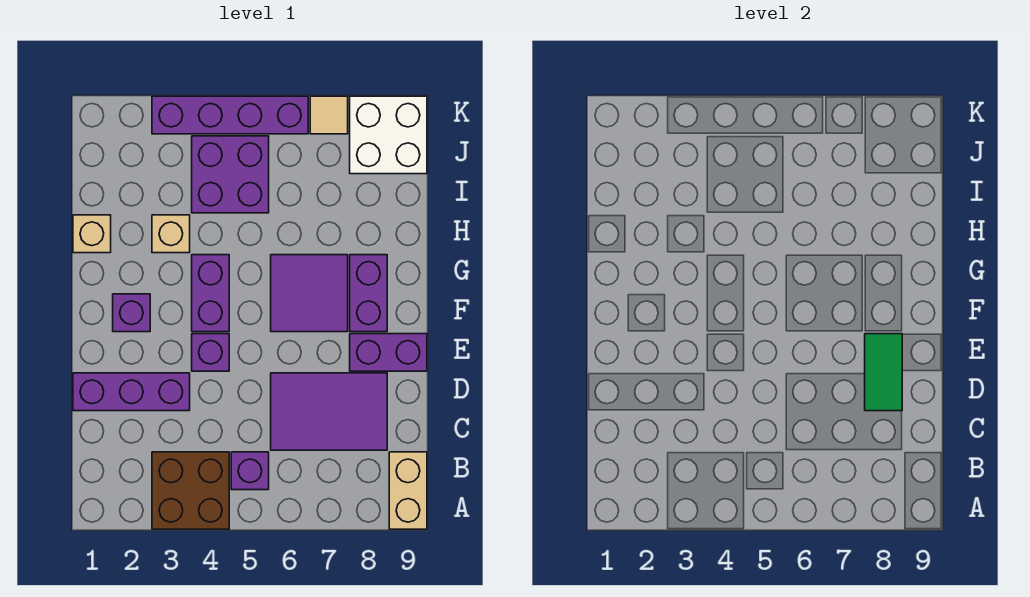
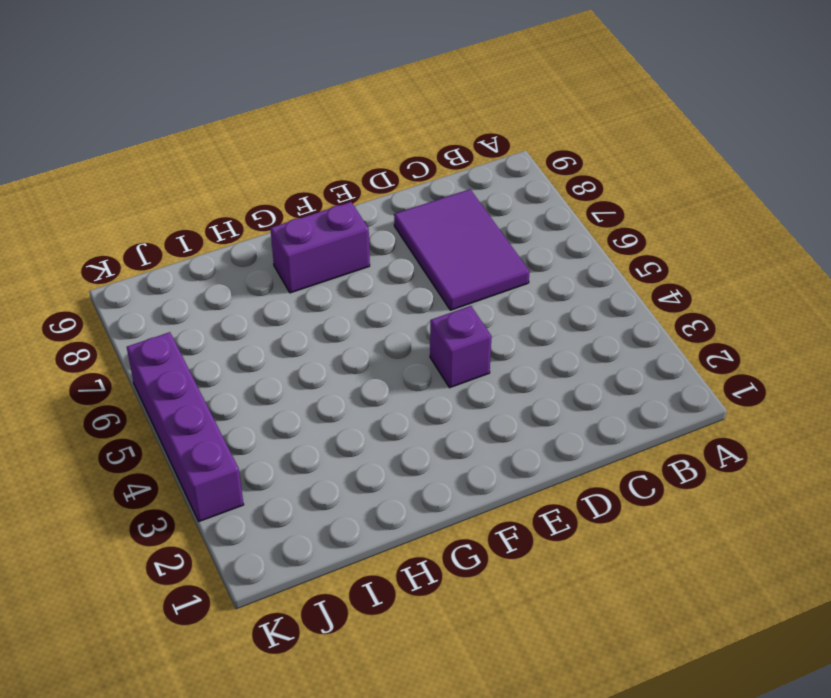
none -> brown 2x2 brick [152,452,229,529]
none -> tan 1x2 brick [389,452,427,529]
none -> purple 1x1 brick [231,452,269,490]

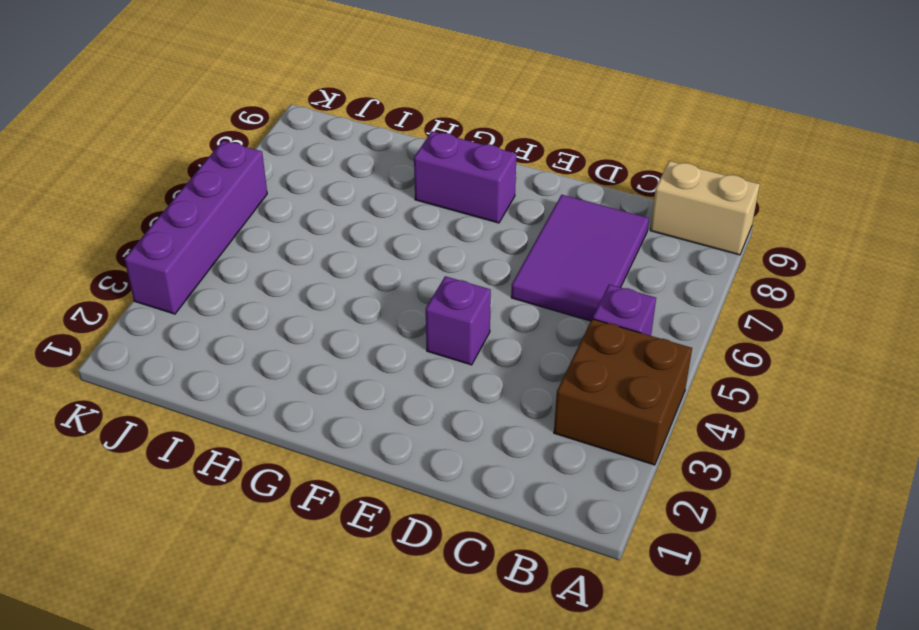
none -> purple 1x3 brick [73,373,190,411]
none -> purple 1x2 brick [350,334,427,371]
none -> purple 1x1 brick [113,294,150,332]

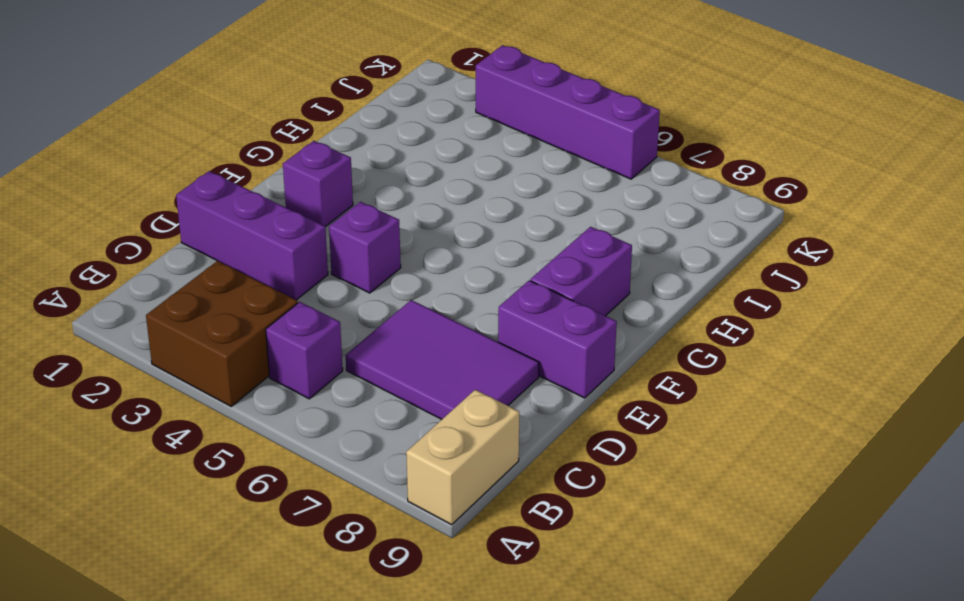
none -> purple 1x2 brick [192,255,229,332]
none -> purple 2x2 tile [271,255,348,332]
none -> tan 1x1 brick [73,215,111,253]

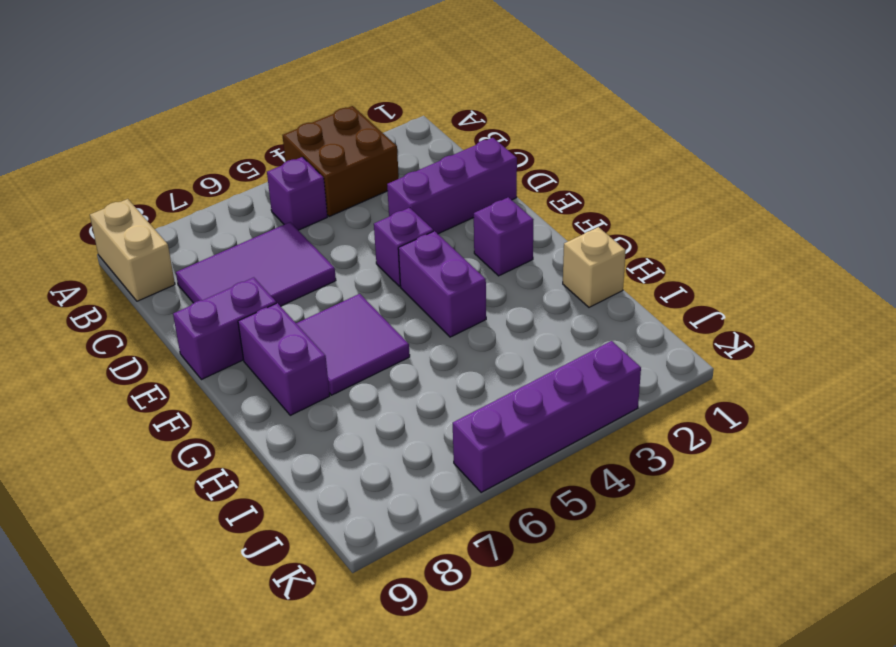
none -> tan 1x1 brick [152,215,190,253]
none -> purple 2x2 brick [192,136,269,213]
none -> white 2x2 brick [350,96,427,174]

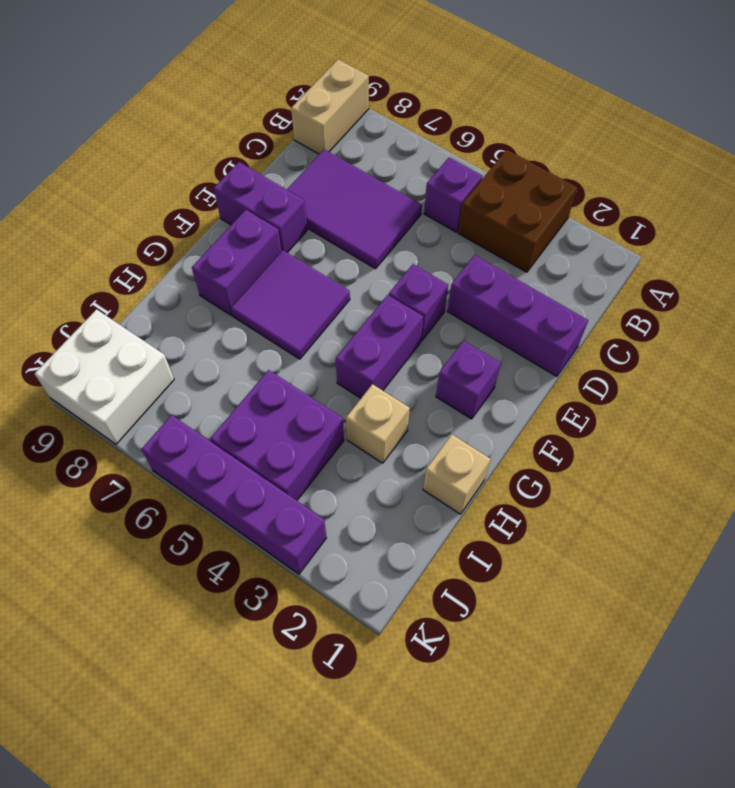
none -> tan 1x1 tile [310,96,348,134]
none -> green 1x2 tile [865,334,902,411]

